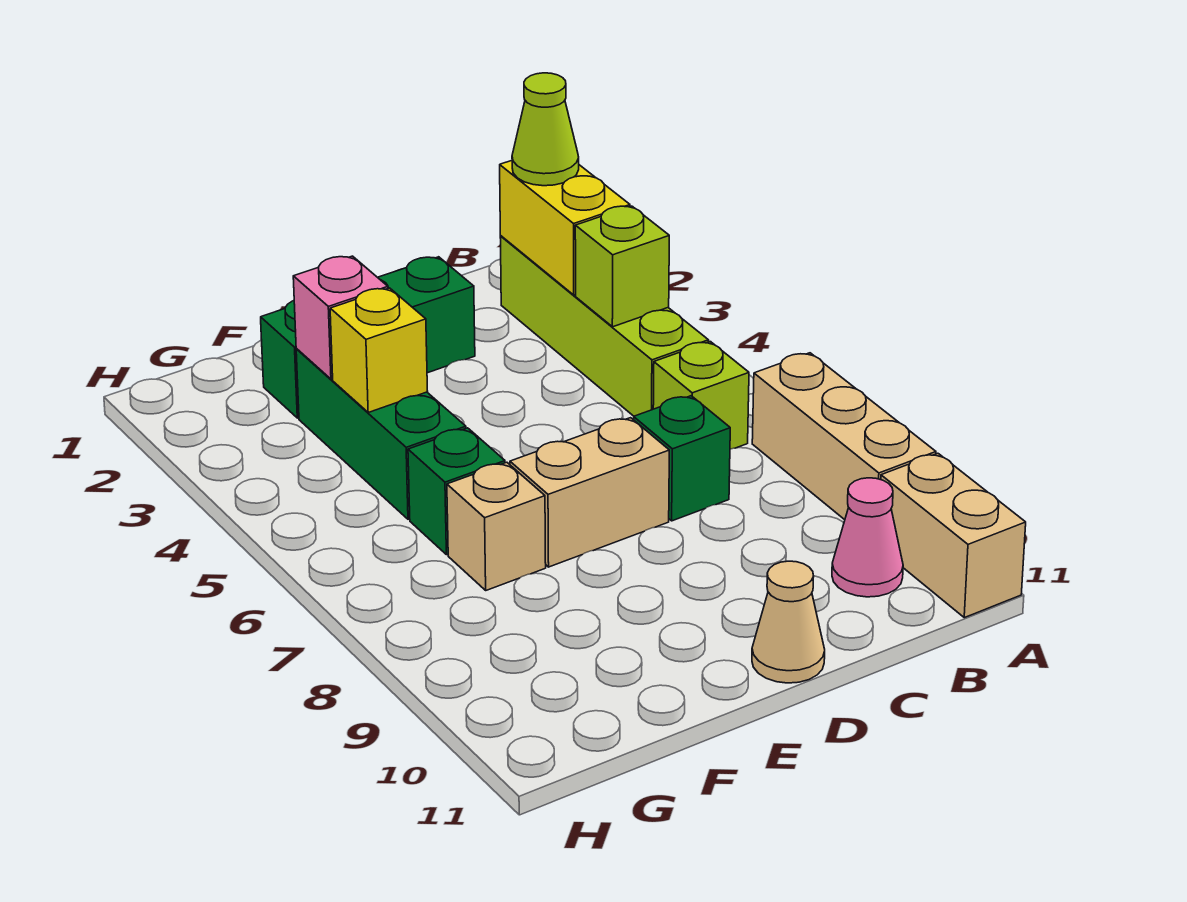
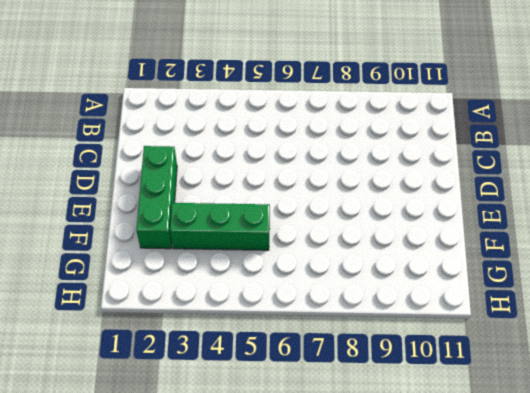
none -> tan 1x3 brick [752,353,936,520]
none -> tan 1x2 brick [881,453,1026,618]
none -> lime 1x4 brick [500,236,709,416]

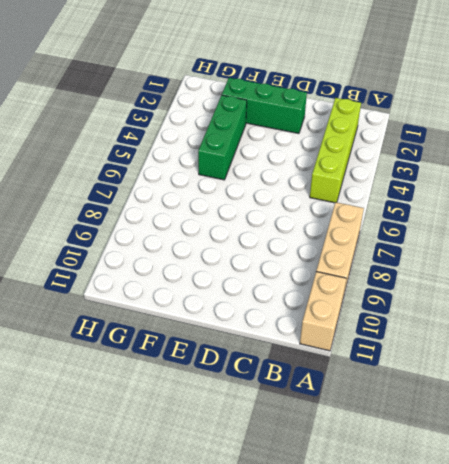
none -> lime 1x1 brick [653,342,749,449]
none -> pink 1x1 cone [832,478,903,597]
none -> green 1x1 brick [634,396,730,521]

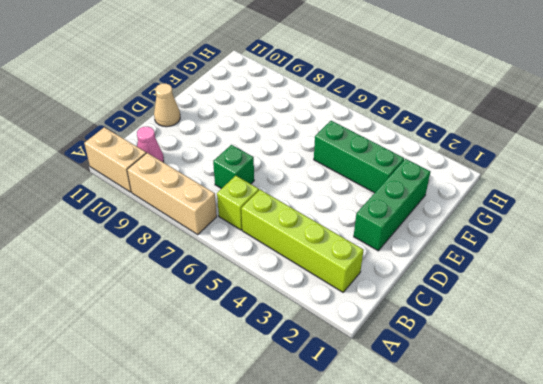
none -> tan 1x2 brick [510,418,669,567]
none -> green 1x1 brick [408,428,505,555]
none -> tan 1x1 brick [447,462,546,590]

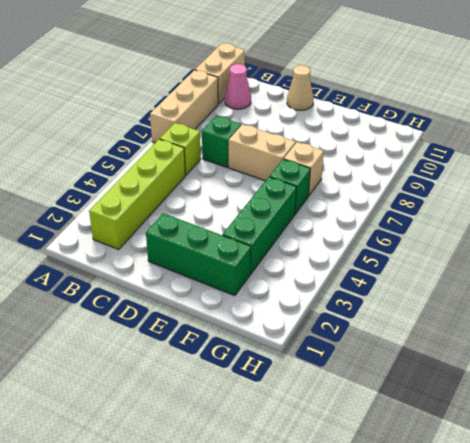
none -> yellow 1x2 brick [500,161,630,295]
none -> lime 1x1 brick [575,206,669,327]
none -> pink 1x1 brick [293,256,388,379]

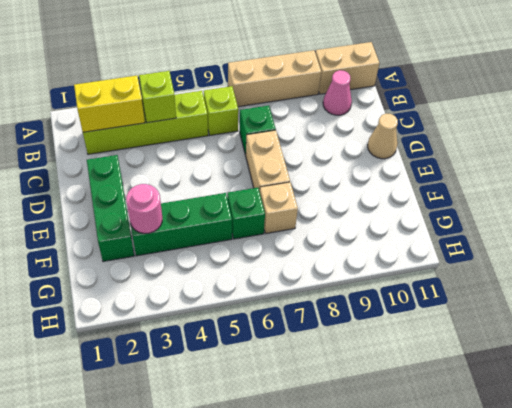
pink 1x1 round brick [126,184,162,233] -> pink 1x1 brick [293,256,388,379]
none -> yellow 1x1 brick [330,288,428,412]
none -> lime 1x1 cone [512,73,579,186]

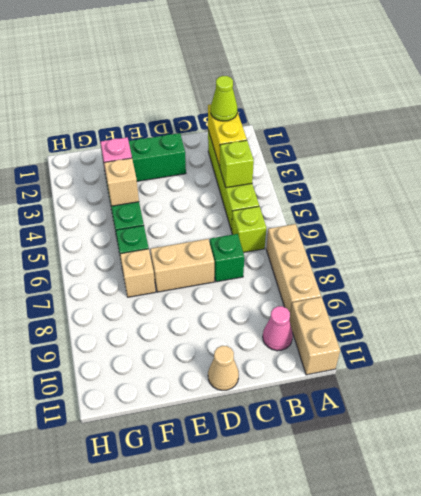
tan 1x1 brick [104,158,139,206] -> yellow 1x1 brick [330,288,428,412]

